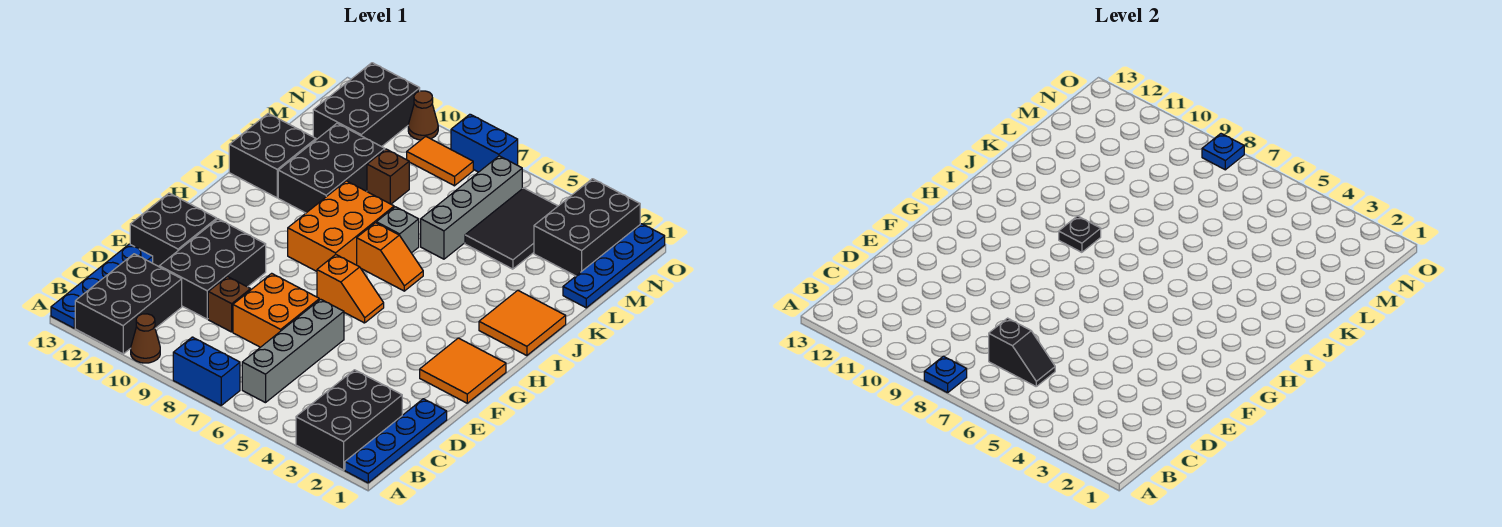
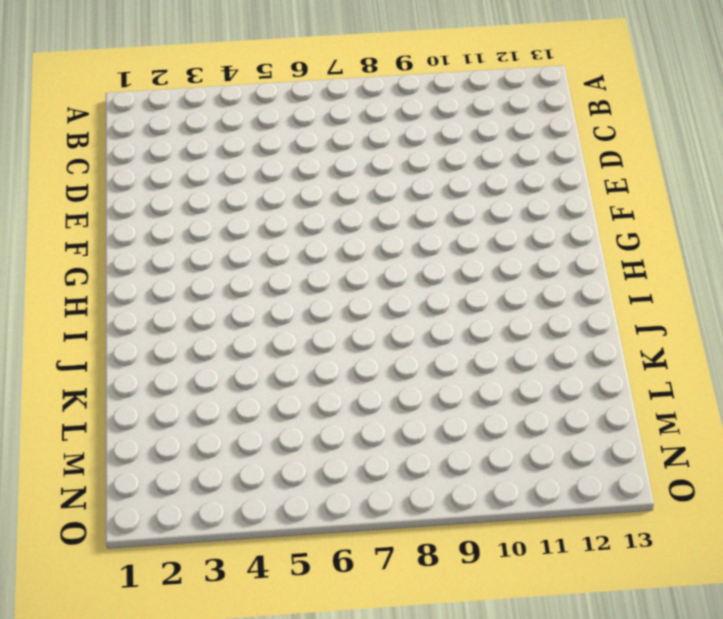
none -> blue 1x4 plate [345,399,447,483]
none -> black 2x3 brick [296,370,402,470]
none -> blue 1x2 brick [173,337,240,405]
none -> brown 1x1 cone [131,314,160,363]

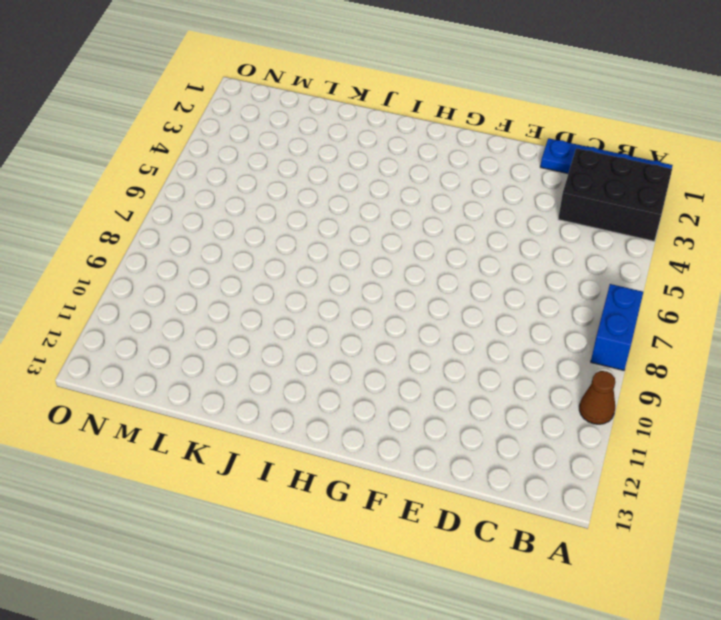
none -> black 2x3 brick [75,254,182,354]
none -> blue 1x4 plate [51,244,153,328]
none -> grey 1x4 brick [242,299,344,403]
none -> orange 2x2 brick [233,273,319,347]

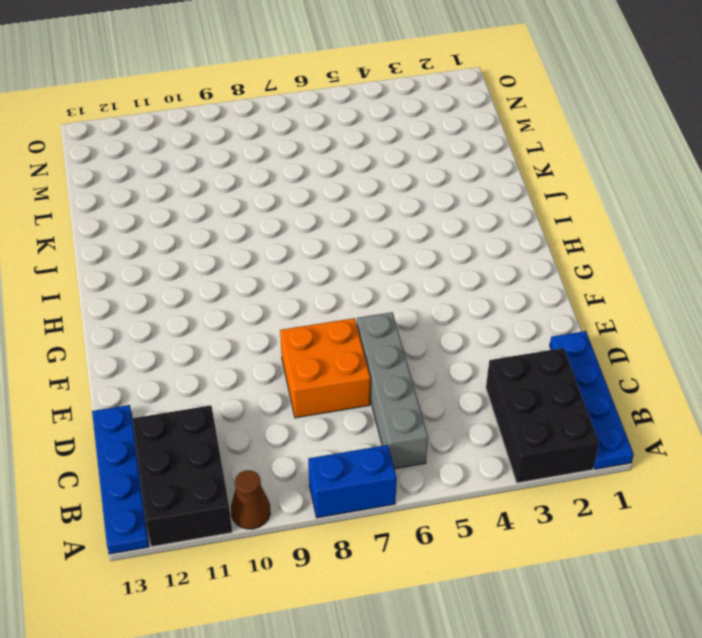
none -> brown 1x1 brick [208,276,251,332]
none -> black 2x3 brick [159,219,266,319]
none -> black 2x2 brick [130,193,217,267]
none -> orange 2x2 tile [420,338,506,403]

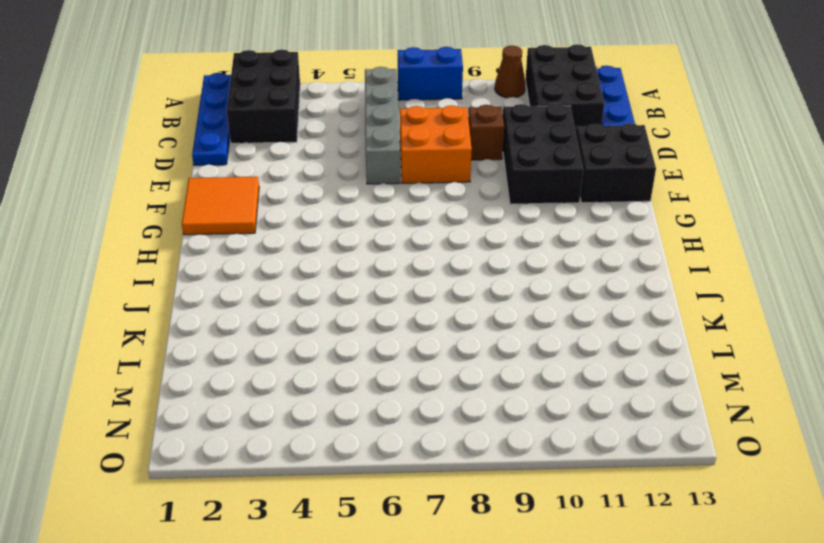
none -> orange 1x2 slope [317,255,384,323]
none -> orange 2x3 brick [288,181,394,271]
none -> orange 2x2 tile [479,290,566,356]
none -> orange 1x2 slope [357,223,423,291]

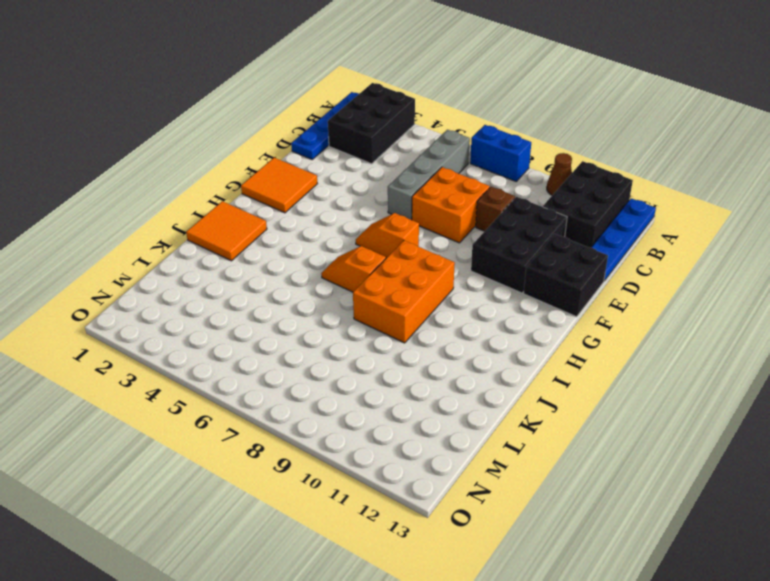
none -> grey 1x1 brick [376,207,419,253]
none -> black 2x3 brick [278,123,385,213]
none -> black 2x2 brick [229,113,316,198]
none -> grey 1x4 brick [421,156,522,259]

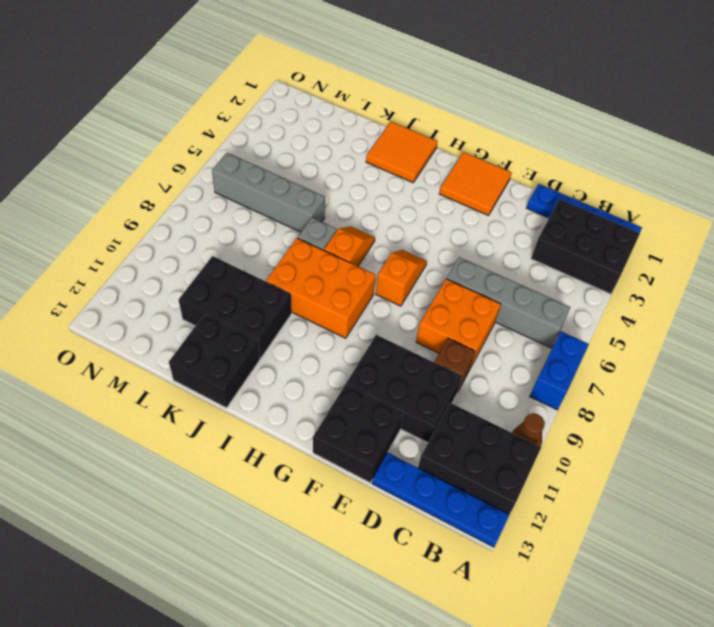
none -> blue 1x4 plate [563,224,665,308]
none -> black 2x3 tile [465,188,558,269]
none -> brown 1x1 brick [367,149,409,204]
none -> black 2x3 brick [534,179,640,276]

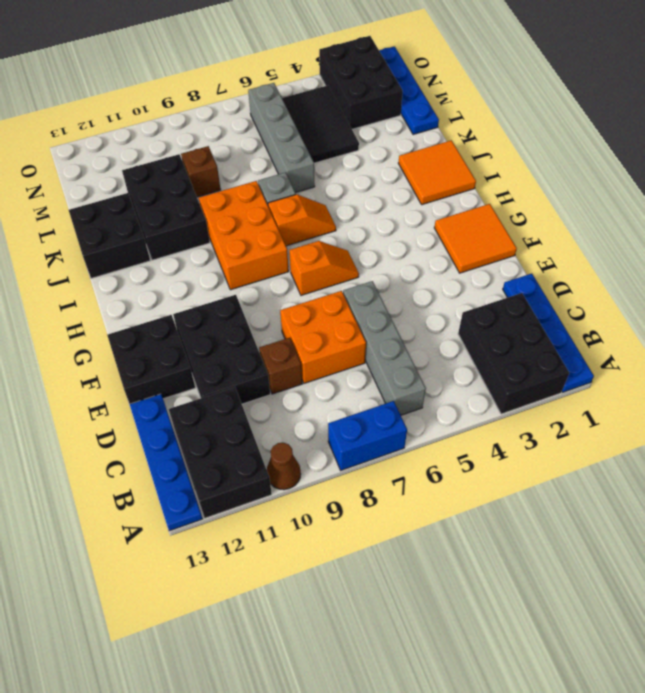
none -> black 2x3 brick [313,63,420,147]
none -> orange 1x2 tile [407,136,473,186]
none -> blue 1x2 brick [451,114,518,172]
none -> brown 1x1 cone [408,91,438,140]

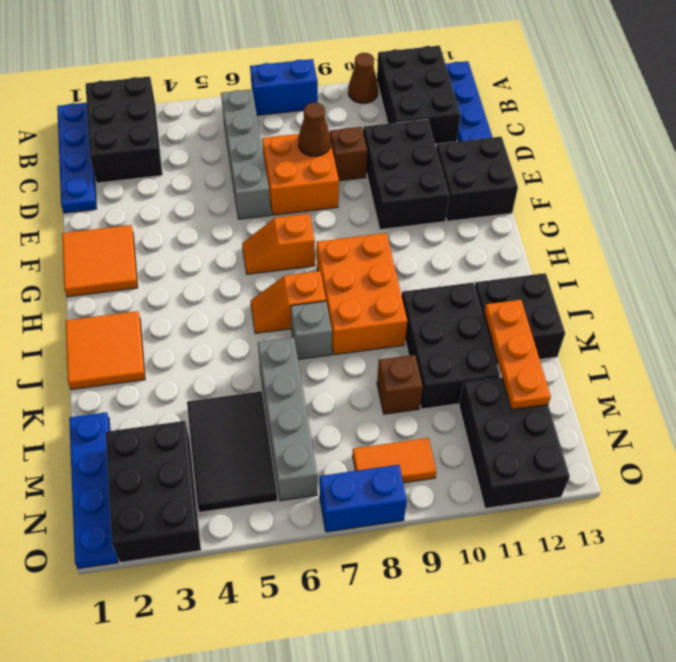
brown 1x1 cone [298,102,331,156] -> brown 1x1 cone moved to [408,91,438,140]
orange 1x3 plate [484,300,551,410] -> none
none -> blue 1x1 plate [924,356,967,393]
none -> black 1x2 slope [989,318,1055,386]
none -> black 1x1 plate [1059,216,1101,252]
none -> blue 1x1 plate [1202,134,1244,170]

